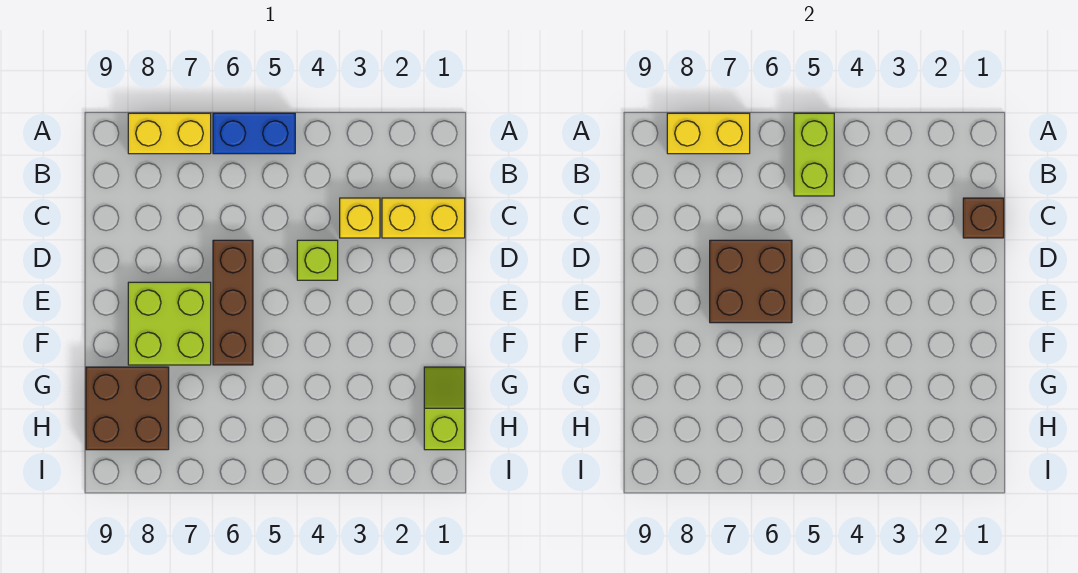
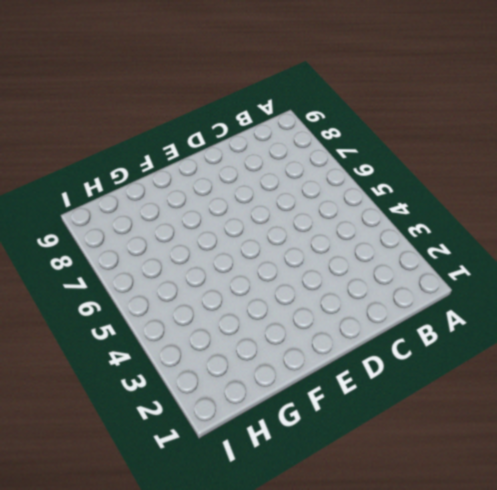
none -> blue 1x2 brick [213,113,295,154]
none -> yellow 1x2 brick [128,113,211,154]
none -> yellow 1x2 brick [382,198,465,238]

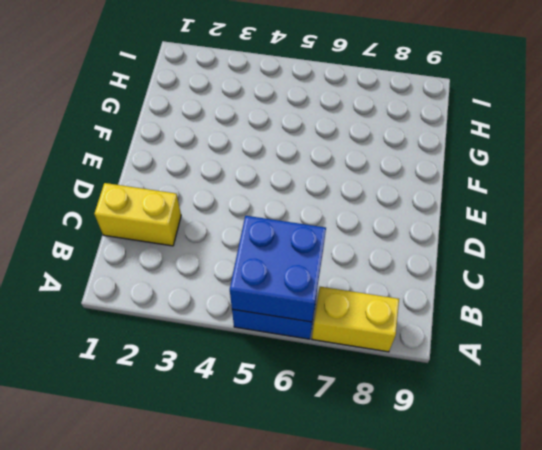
blue 2x2 brick [230,216,326,322] -> lime 1x2 brick [794,113,834,196]
none -> yellow 1x1 brick [340,198,380,238]
none -> lime 1x1 brick [297,240,338,280]
none -> brown 1x3 brick [213,240,253,365]

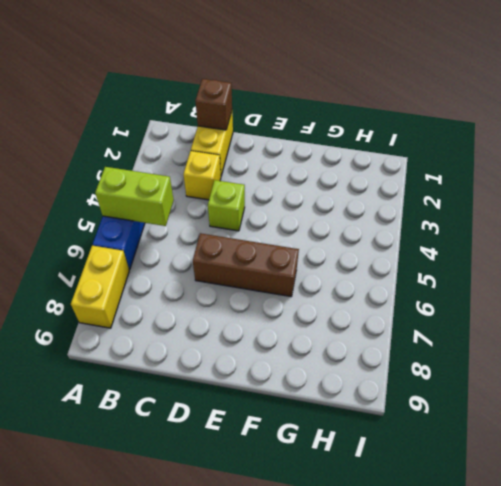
none -> lime 2x2 brick [128,282,211,365]
none -> lime 1x2 slope [424,367,465,450]
none -> brown 2x2 brick [86,367,169,450]

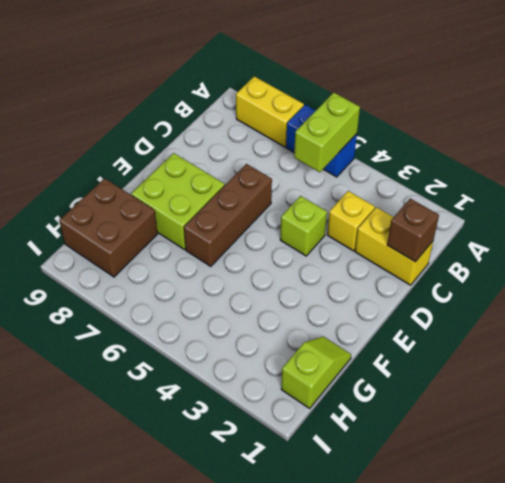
none -> yellow 1x2 brick [667,113,750,154]
none -> brown 2x2 brick [710,240,792,323]

